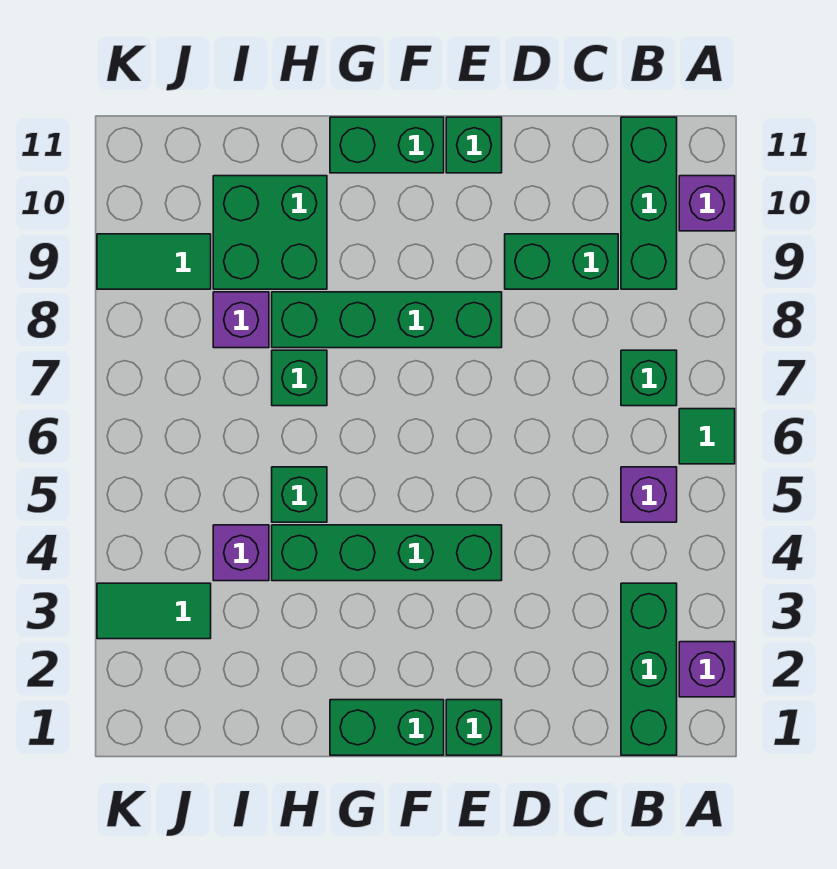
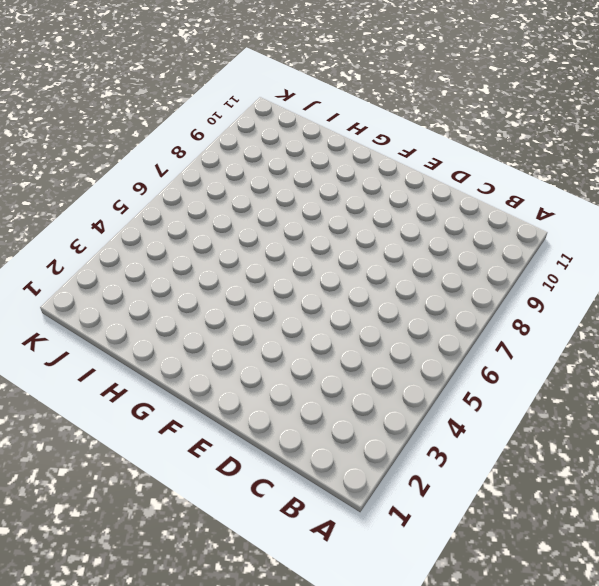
none -> purple 1x1 brick [679,642,735,697]
none -> green 1x1 tile [679,409,735,464]
none -> purple 1x1 brick [679,176,735,231]

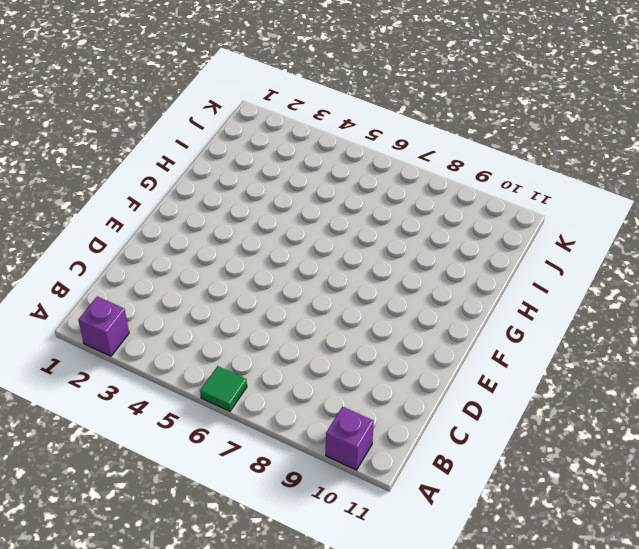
none -> green 1x3 brick [621,583,677,755]
none -> purple 1x1 brick [621,467,677,522]
none -> green 1x1 brick [621,350,677,406]

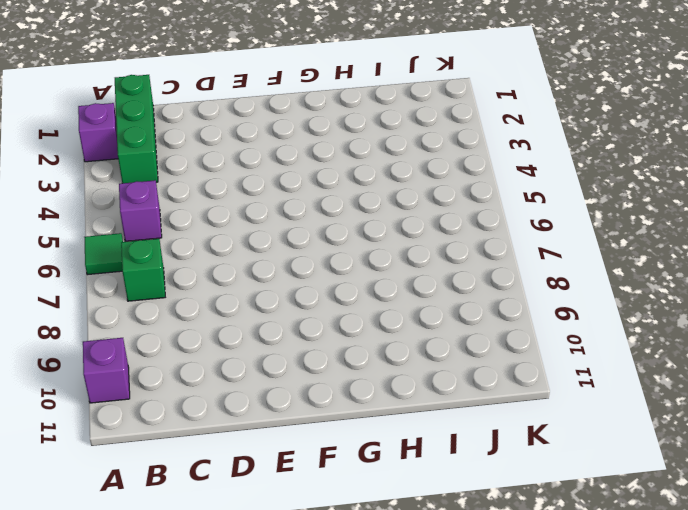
none -> green 1x3 brick [621,117,677,289]
none -> green 1x2 brick [505,234,618,289]
none -> green 1x1 brick [446,700,502,755]

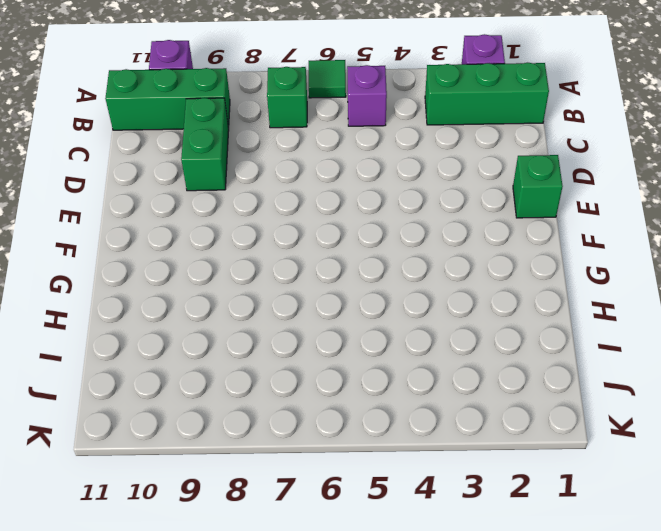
none -> green 1x4 brick [272,525,502,581]
none -> green 1x4 brick [272,292,502,348]
none -> green 1x1 brick [446,117,502,173]

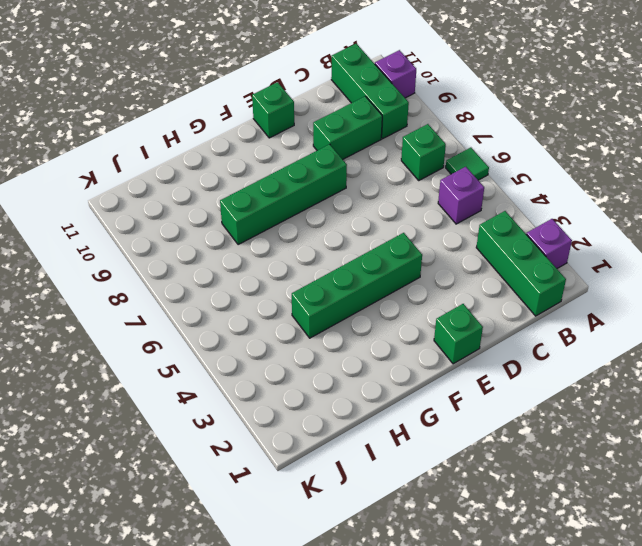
none -> green 1x2 brick [330,700,444,755]
none -> green 1x2 brick [330,117,444,173]
none -> green 1x1 brick [272,467,327,522]

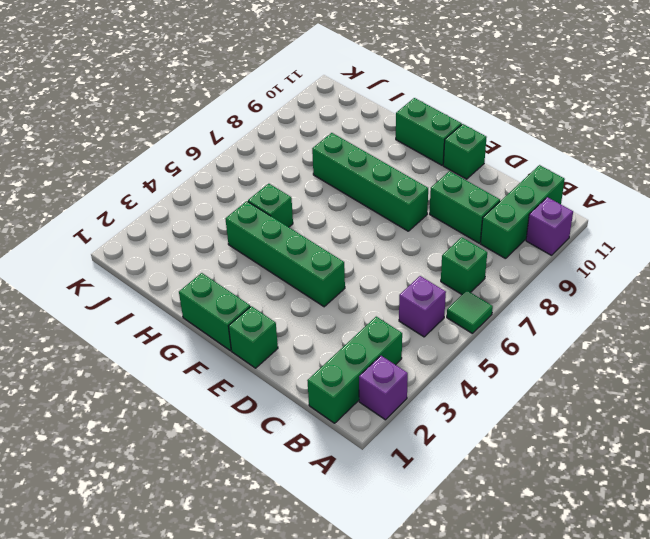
none -> green 1x1 brick [272,350,327,406]
none -> green 2x2 brick [213,176,327,289]
none -> purple 1x1 brick [213,525,269,581]

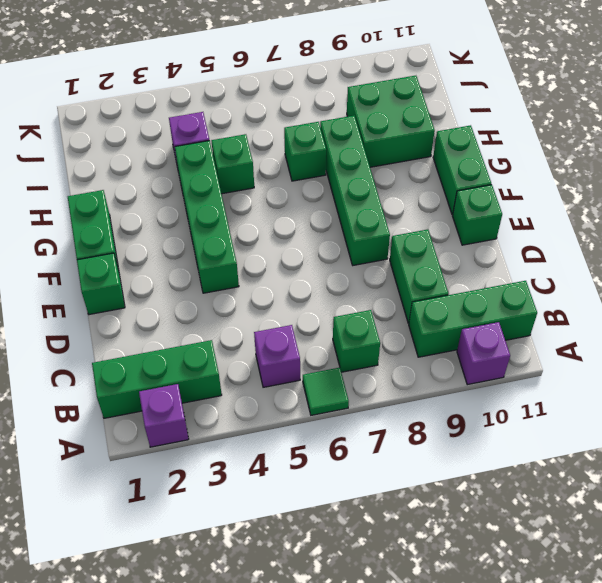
none -> purple 1x1 brick [213,292,269,348]
none -> green 1x2 tile [97,583,211,639]
none -> green 1x2 tile [97,234,211,289]

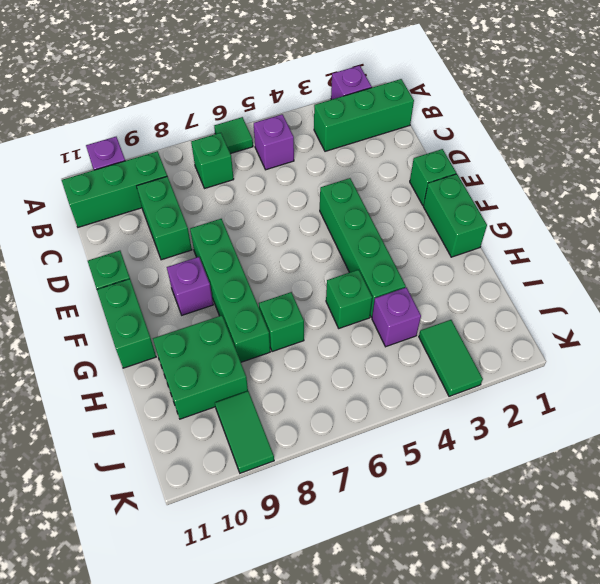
purple 1x1 brick [167,257,213,315] -> purple 1x1 brick moved to [213,292,269,348]

